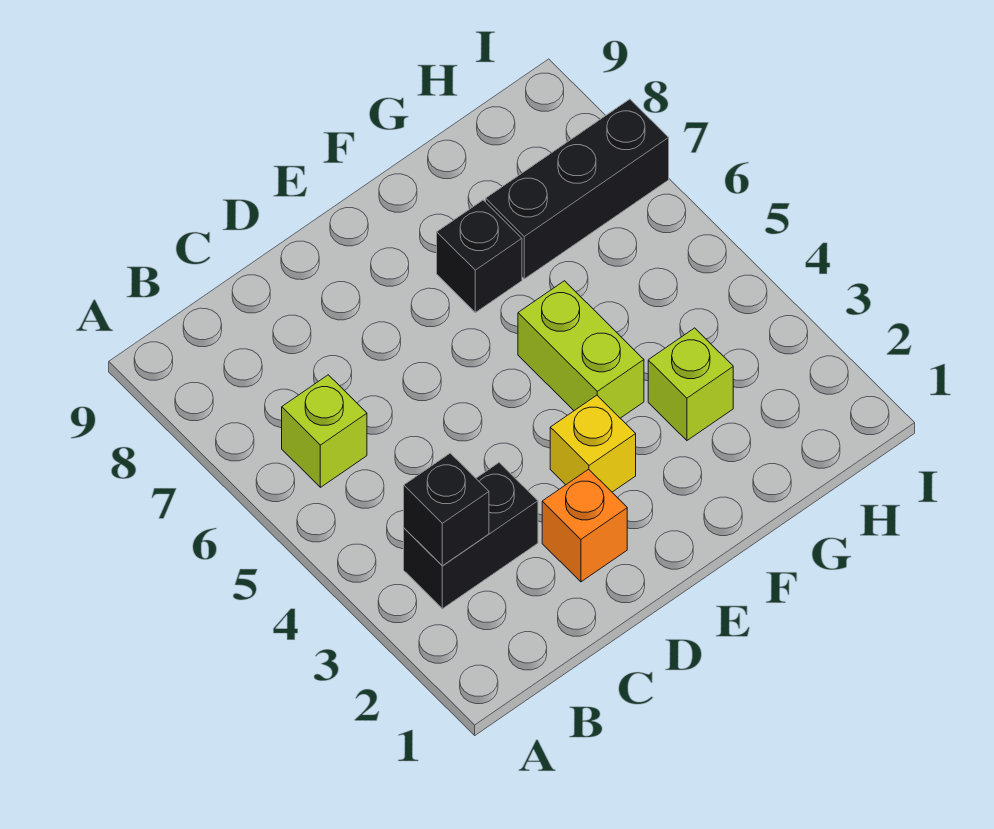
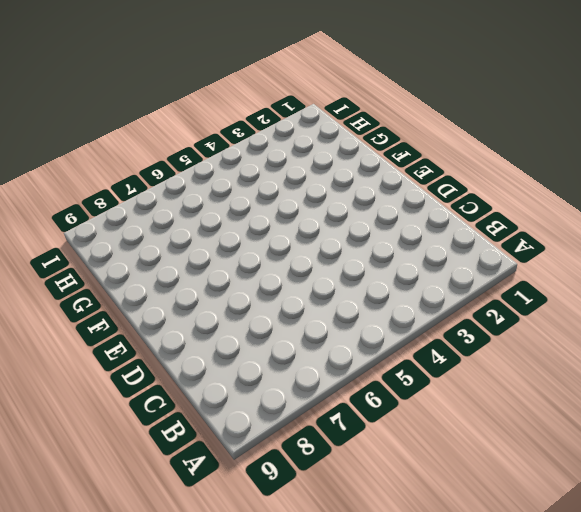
none -> black 1x2 brick [404,463,538,609]
none -> lime 1x1 brick [282,375,367,487]

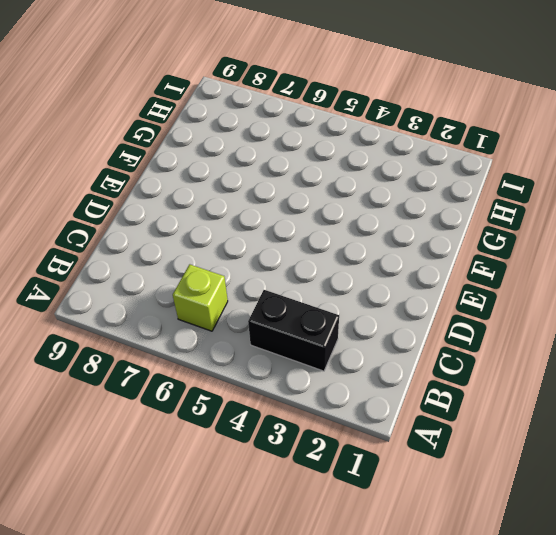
black 1x2 brick [248,290,339,371] -> black 1x2 brick turned to [404,463,538,609]
none -> orange 1x1 brick [542,469,627,582]
none -> yellow 1x1 brick [550,395,636,492]

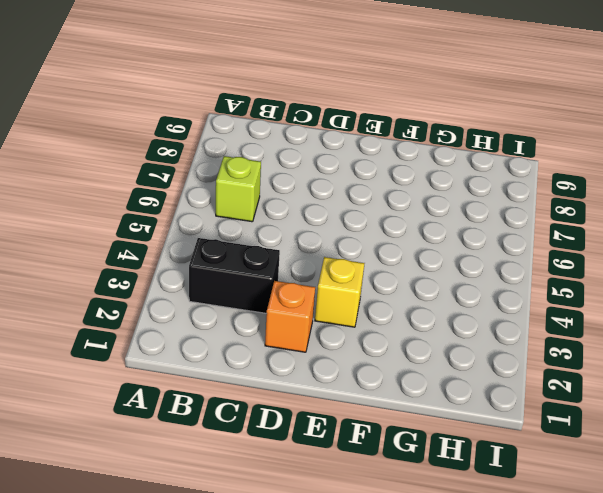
none -> lime 1x2 brick [518,281,644,418]
none -> black 1x1 brick [437,200,522,312]

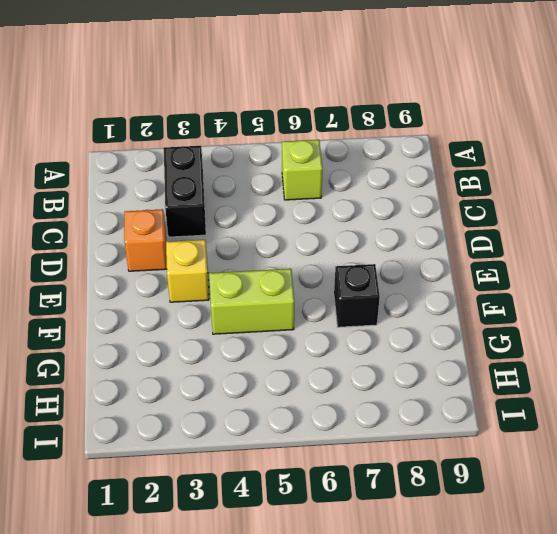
none -> lime 1x1 brick [648,328,733,440]
none -> black 1x3 brick [486,99,669,279]

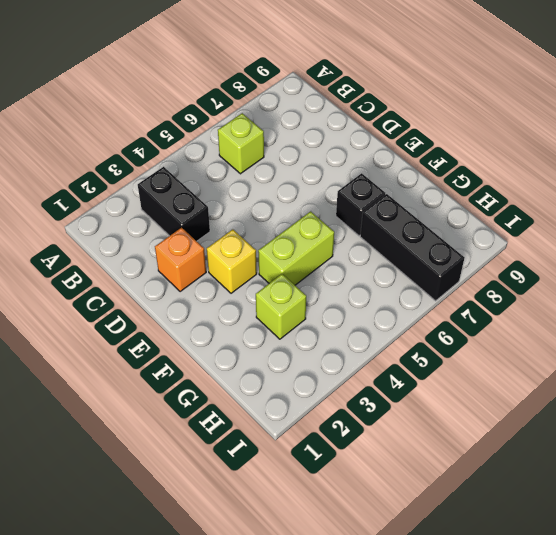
none -> black 1x1 brick [404,453,489,566]

